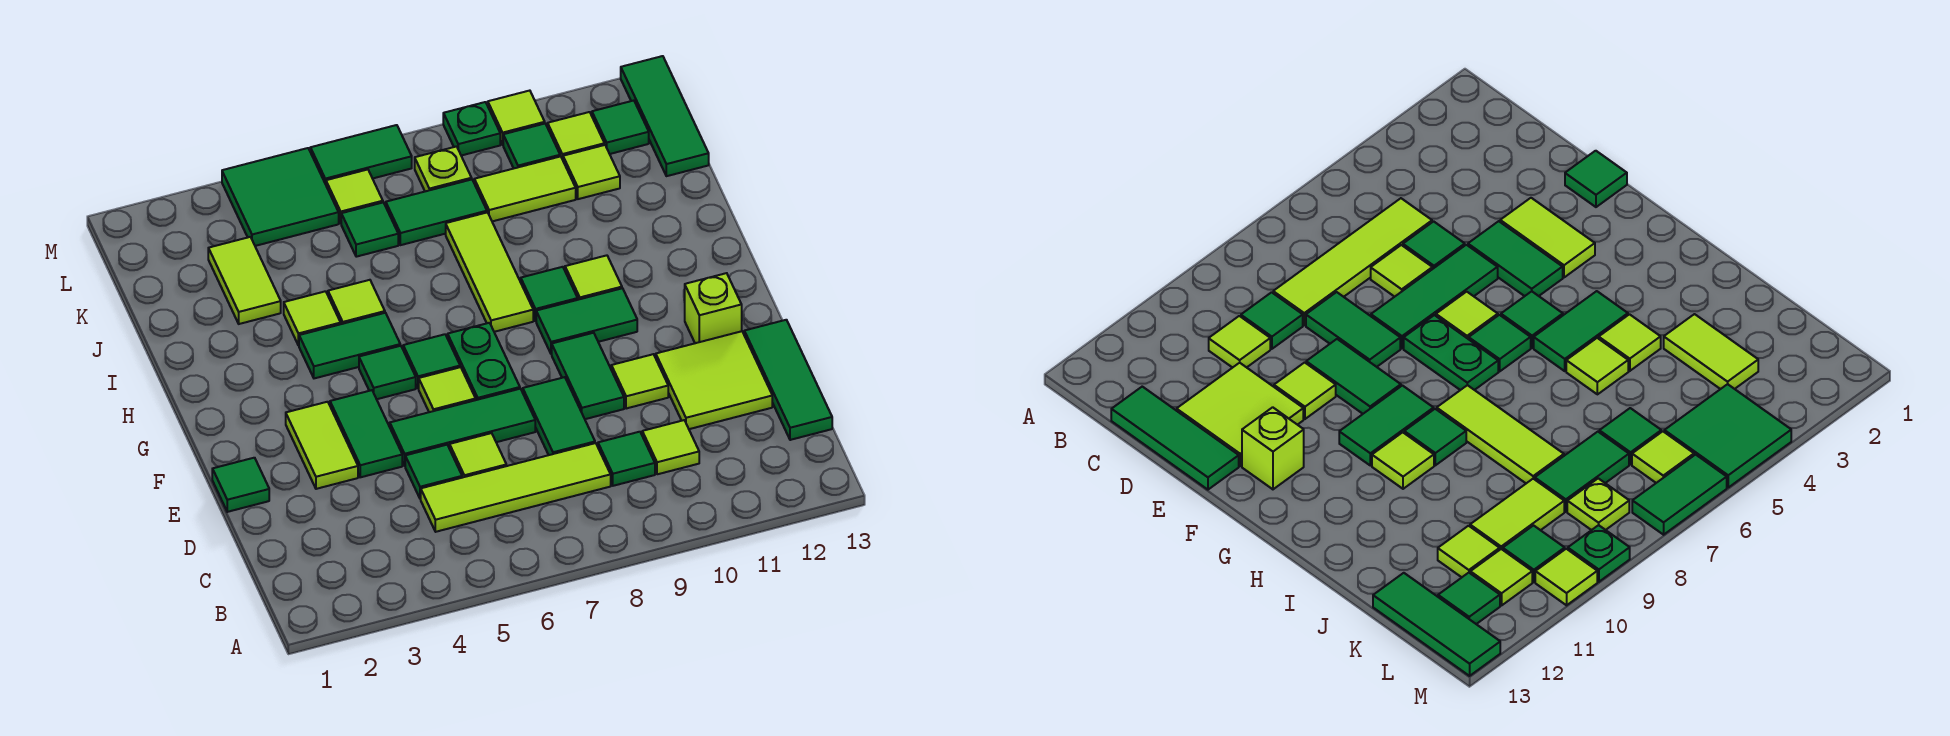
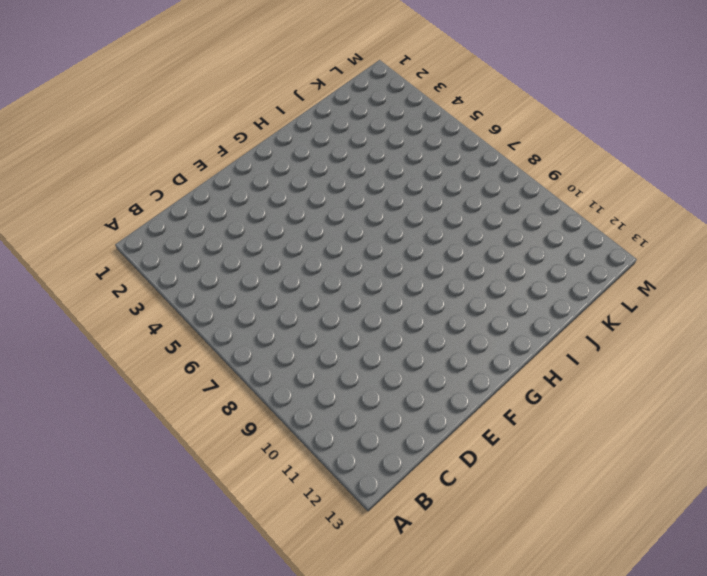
none -> lime 1x4 tile [421,443,611,532]
none -> green 1x1 tile [598,432,655,486]
none -> lime 1x1 tile [642,420,699,474]
none -> green 1x3 tile [744,320,832,440]

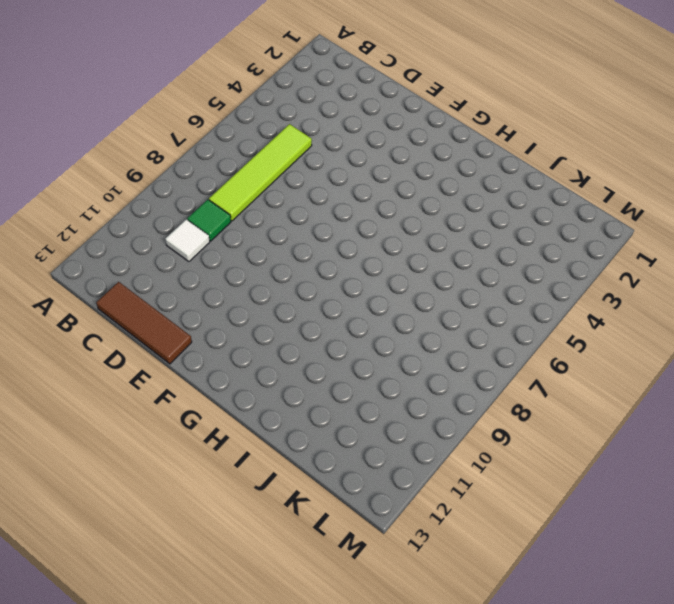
white 1x1 tile [165,219,210,262] -> lime 1x1 tile [642,420,699,474]
brown 1x3 tile [96,282,192,364] -> green 1x3 tile [744,320,832,440]
none -> green 1x1 tile [405,445,462,499]
none -> lime 1x1 tile [450,433,506,478]
none -> green 1x2 tile [523,377,595,455]
none -> lime 2x2 tile [656,331,772,429]

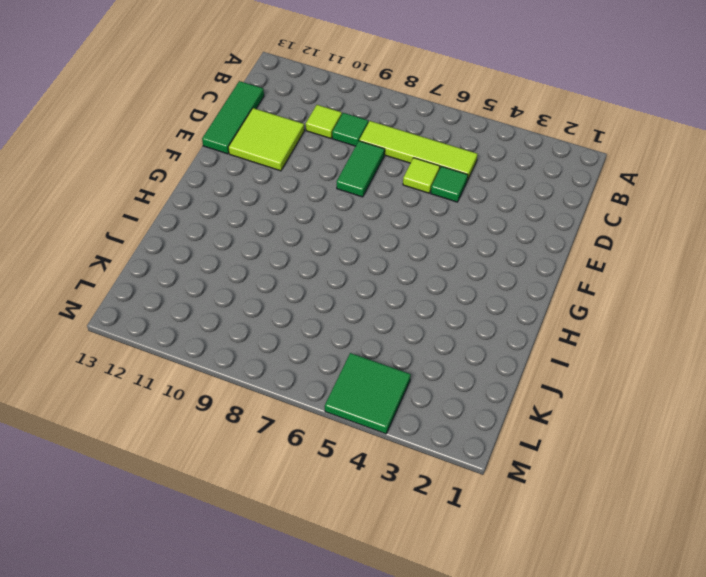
none -> green 1x1 tile [212,458,269,512]
none -> lime 1x2 tile [286,402,358,489]
none -> green 1x2 tile [330,390,402,477]
none -> green 1x3 tile [390,389,535,466]

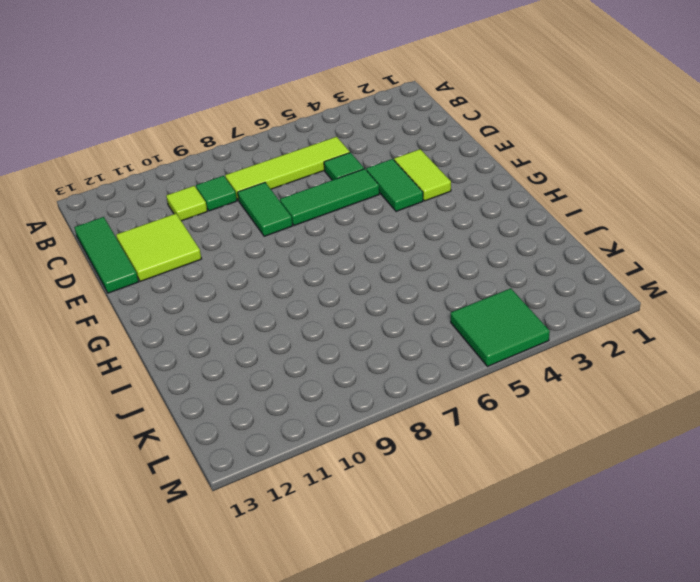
none -> lime 1x1 tile [450,433,506,478]
none -> green 1x1 tile [212,458,269,512]
none -> green 1x2 tile [552,333,624,419]
none -> lime 1x1 tile [611,354,668,409]

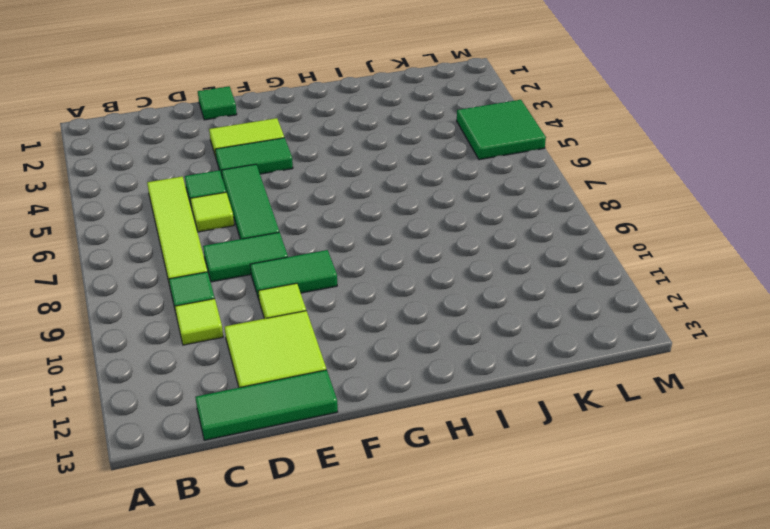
none -> lime 1x1 tile [419,367,476,412]
none -> green 1x2 plate [448,323,520,400]
none -> lime 1x1 brick [685,273,742,343]
none -> green 1x1 tile [359,346,416,399]

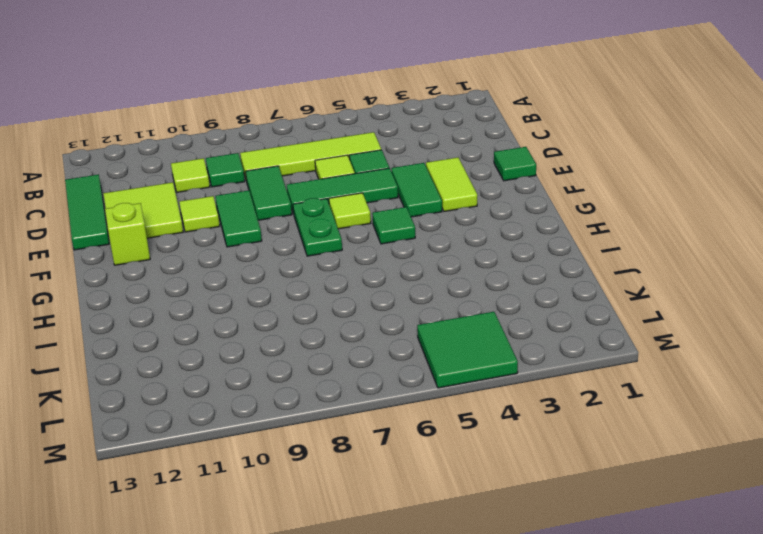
none -> green 1x1 tile [403,334,460,389]
none -> green 1x2 tile [536,288,637,354]
none -> green 1x2 tile [299,313,400,378]
none -> lime 1x3 tile [446,212,533,332]

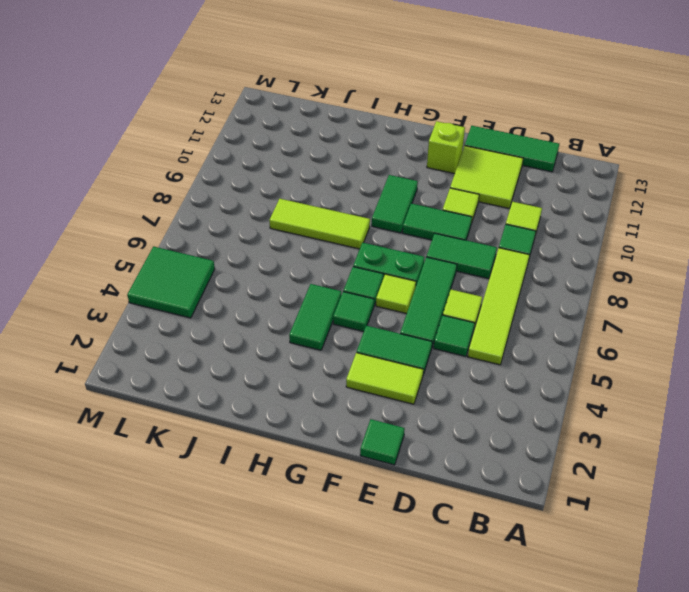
none -> green 1x1 tile [521,267,578,321]
none -> lime 1x1 tile [565,255,622,300]
none -> lime 1x1 tile [284,291,341,346]
none -> lime 1x1 tile [328,280,385,324]

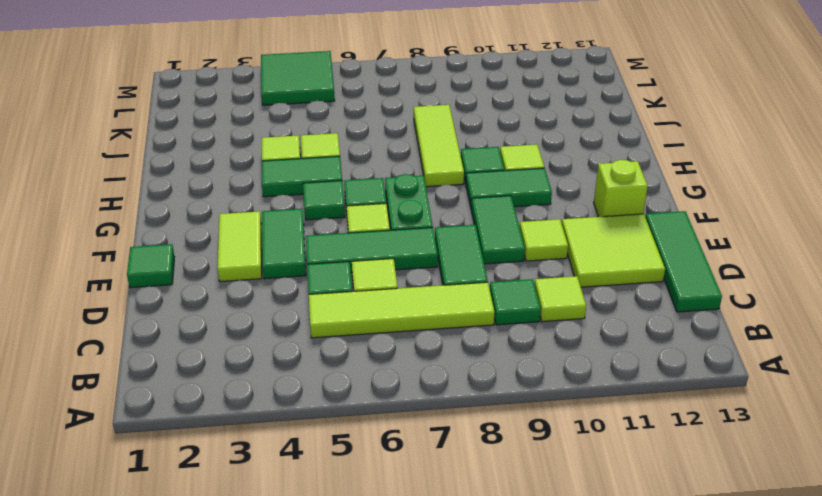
none -> lime 1x2 tile [208,237,281,324]
none -> green 1x1 tile [341,202,398,257]
none -> green 1x2 tile [386,180,487,245]
none -> lime 1x2 tile [474,156,576,221]

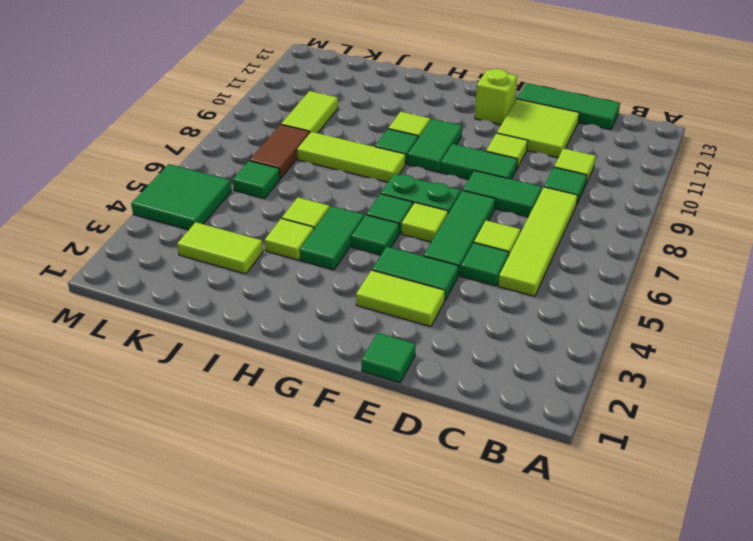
brown 1x2 tile [250,124,310,179] -> green 1x2 tile [386,180,487,245]
none -> lime 1x1 tile [563,145,620,199]
none -> green 1x3 tile [621,56,709,176]
none -> lime 1x1 tile [326,170,383,223]
none -> lime 1x1 plate [415,146,472,191]

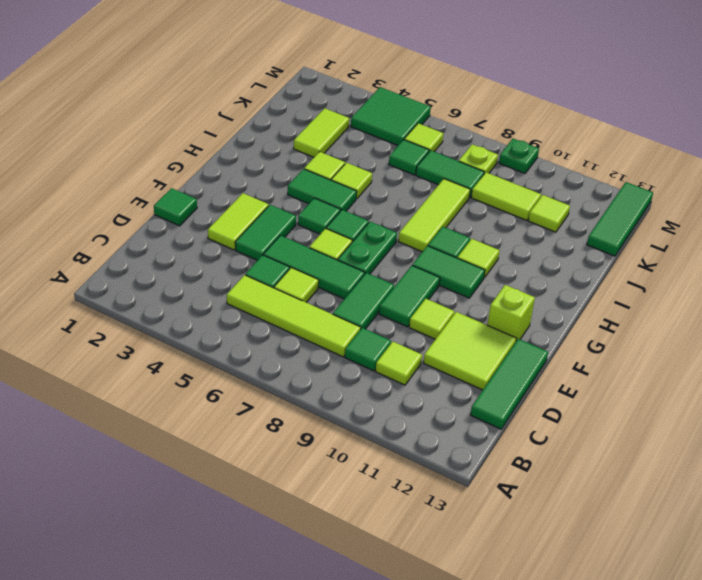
none -> green 1x1 tile [503,124,560,168]
none -> lime 1x1 tile [548,112,604,160]
none -> green 1x1 tile [592,101,649,154]
none -> green 1x2 tile [310,125,412,184]

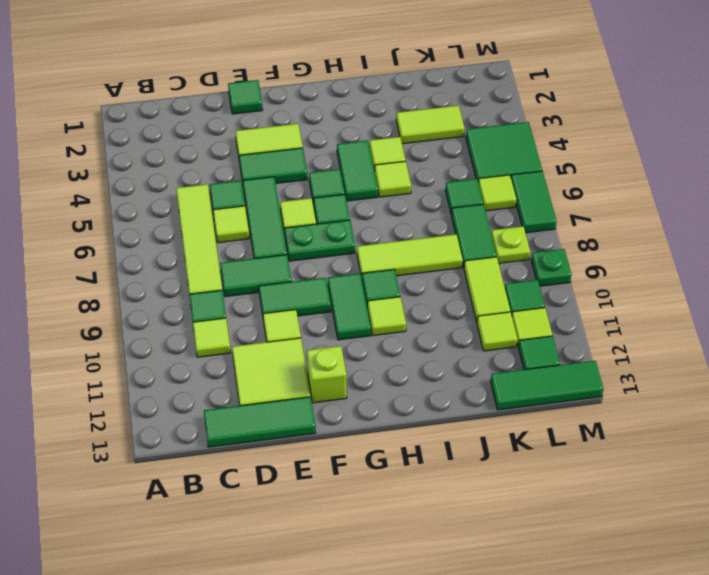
none -> lime 1x1 tile [488,91,545,145]

